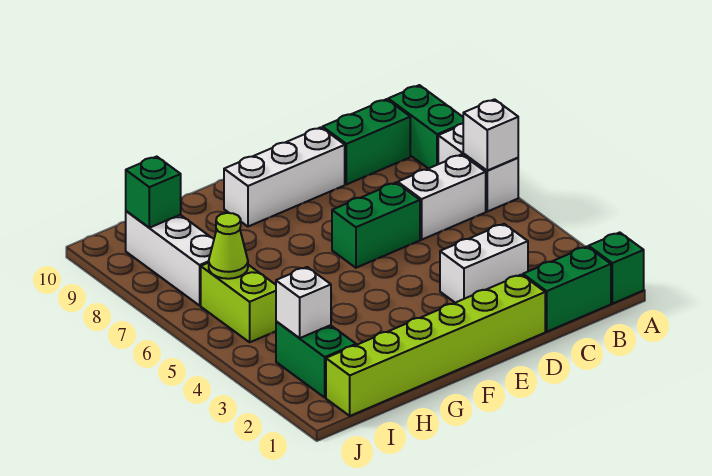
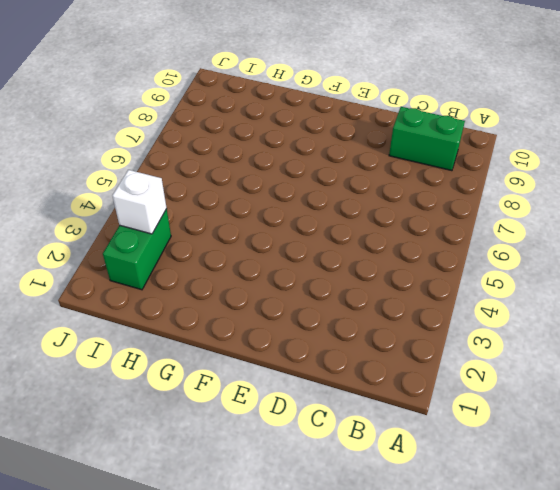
none -> green 1x1 brick [589,232,644,304]
none -> white 1x2 brick [438,124,518,212]
none -> green 1x2 brick [388,85,463,169]

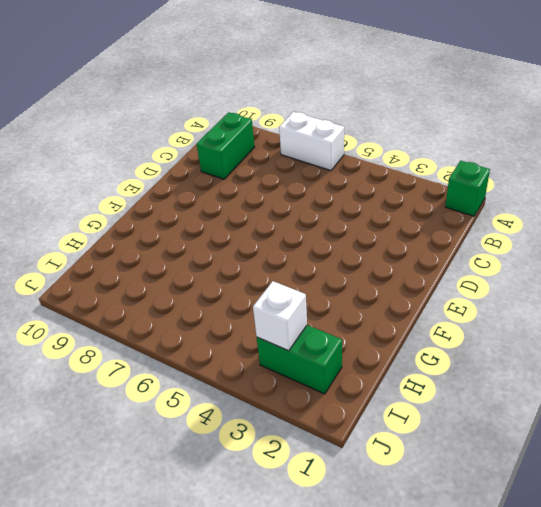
none -> green 1x2 brick [388,85,463,169]
none -> green 1x2 brick [523,247,611,332]
none -> white 1x2 brick [398,154,486,240]

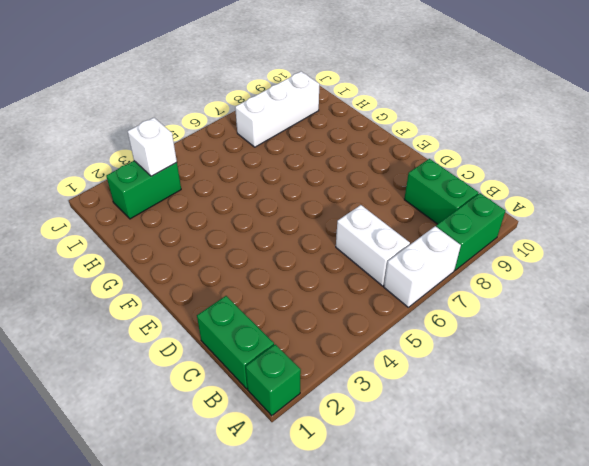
none -> white 1x2 brick [440,224,528,303]
none -> lime 1x6 brick [326,275,545,416]
none -> green 1x2 brick [332,183,420,268]

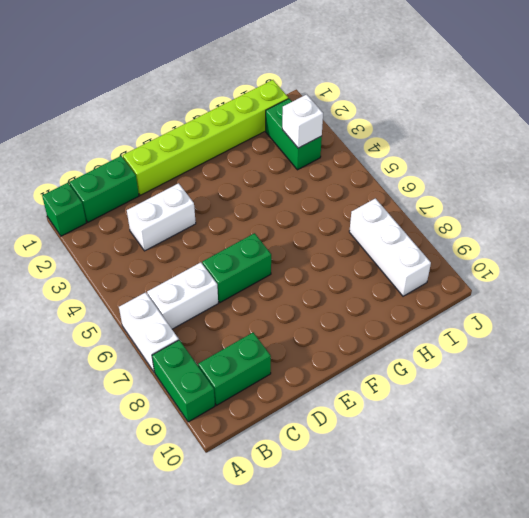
none -> white 1x3 brick [224,127,345,227]
none -> lime 1x2 brick [201,263,276,342]
none -> white 1x1 brick [463,99,518,170]

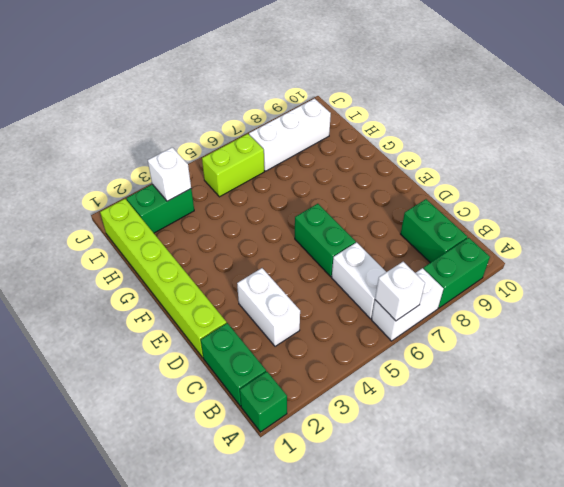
none -> white 1x3 brick [224,127,345,227]
none -> lime 1x1 cone [209,213,248,279]
none -> green 1x1 brick [126,157,181,228]

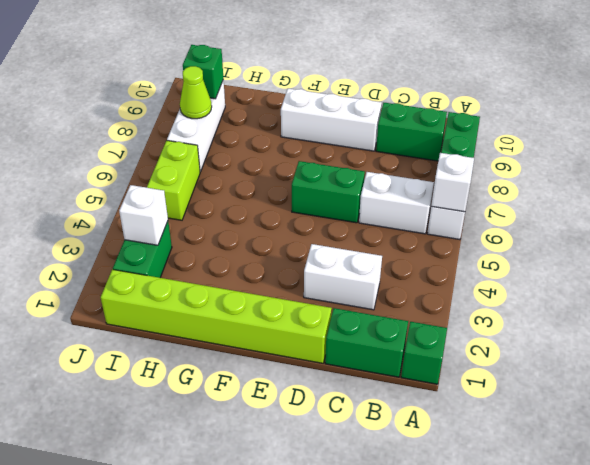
lime 1x1 cone [180,66,212,119] -> lime 1x1 cone moved to [209,213,248,279]

